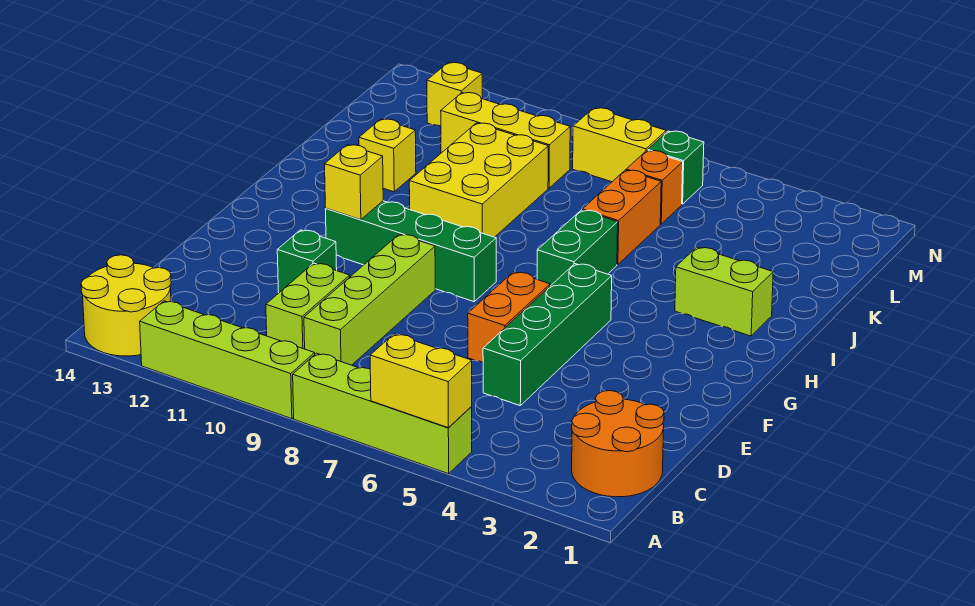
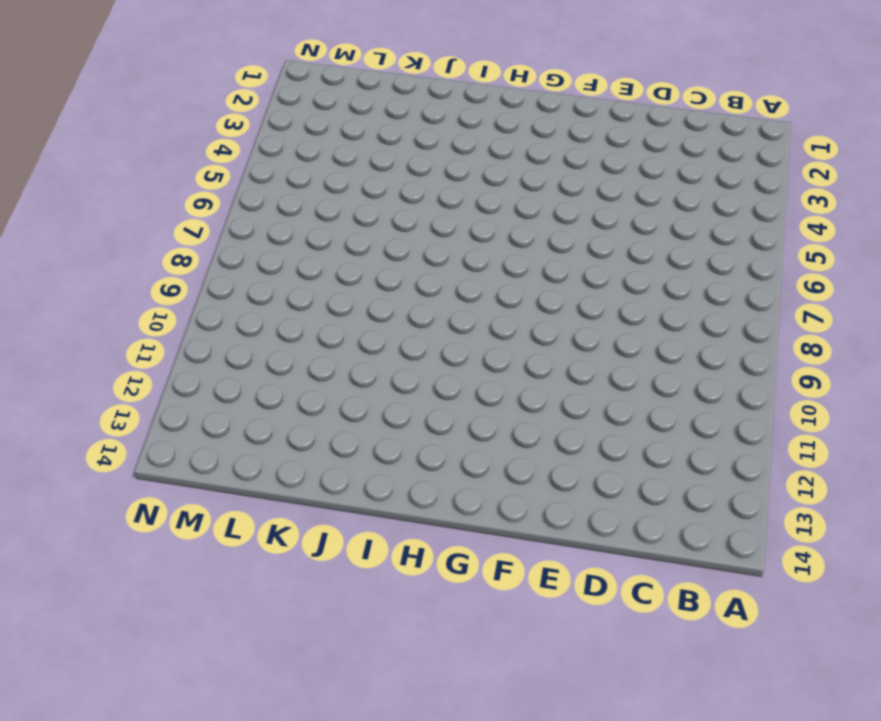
none -> lime 1x4 brick [293,353,472,474]
none -> lime 1x4 brick [140,301,315,419]
none -> yellow 2x2 round brick [81,255,171,356]

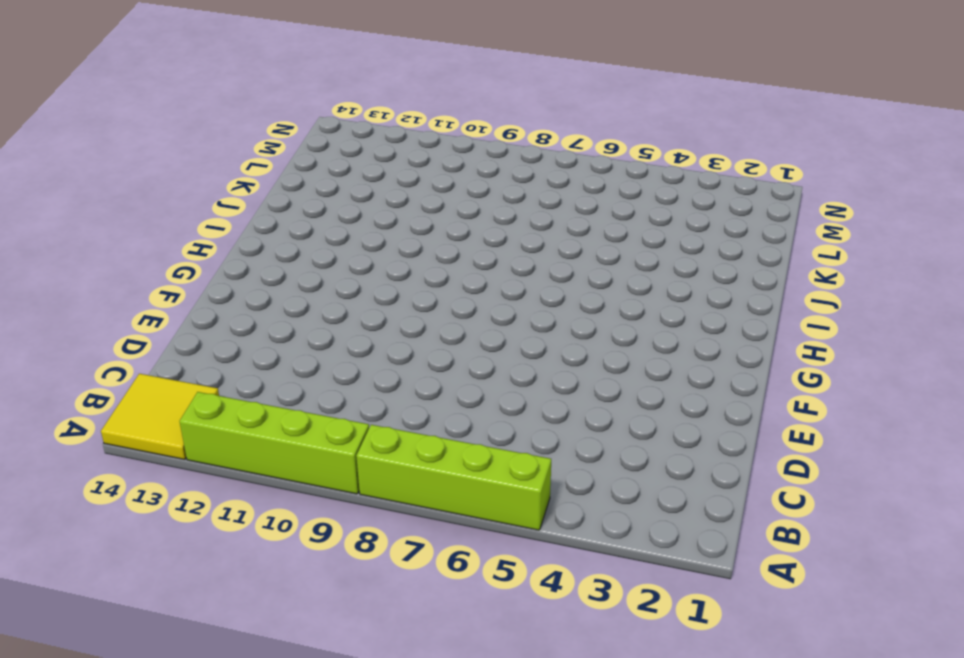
yellow 2x2 tile [101,374,219,460] -> yellow 2x2 round brick [81,255,171,356]
none -> orange 2x2 round brick [572,391,664,497]
none -> lime 1x4 brick [304,234,435,365]
none -> lime 1x2 brick [266,263,350,349]

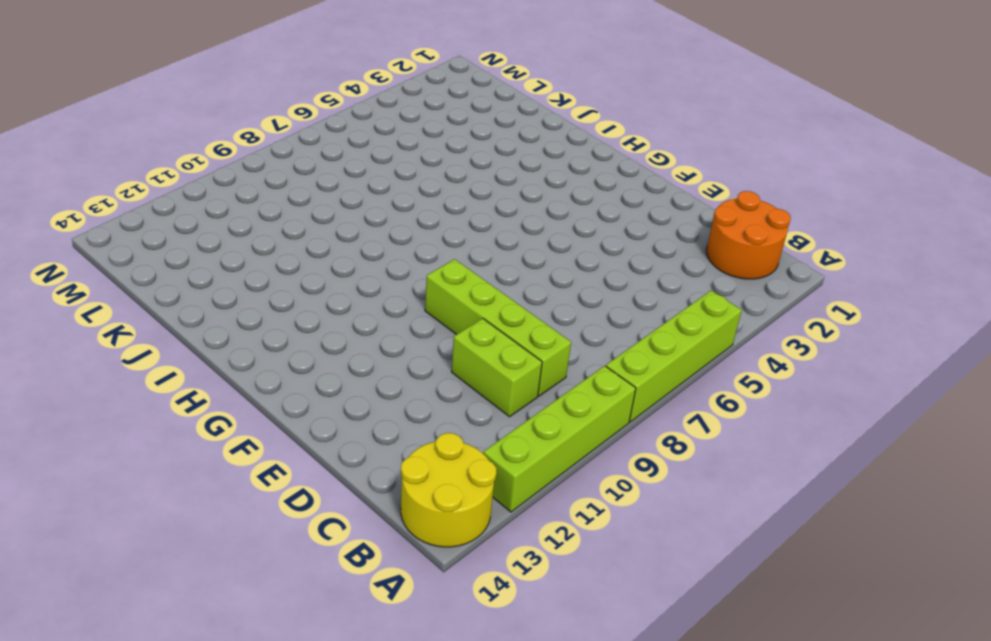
none -> green 1x4 brick [483,264,612,405]
none -> orange 1x2 brick [468,272,550,362]
none -> green 1x1 brick [277,230,337,293]

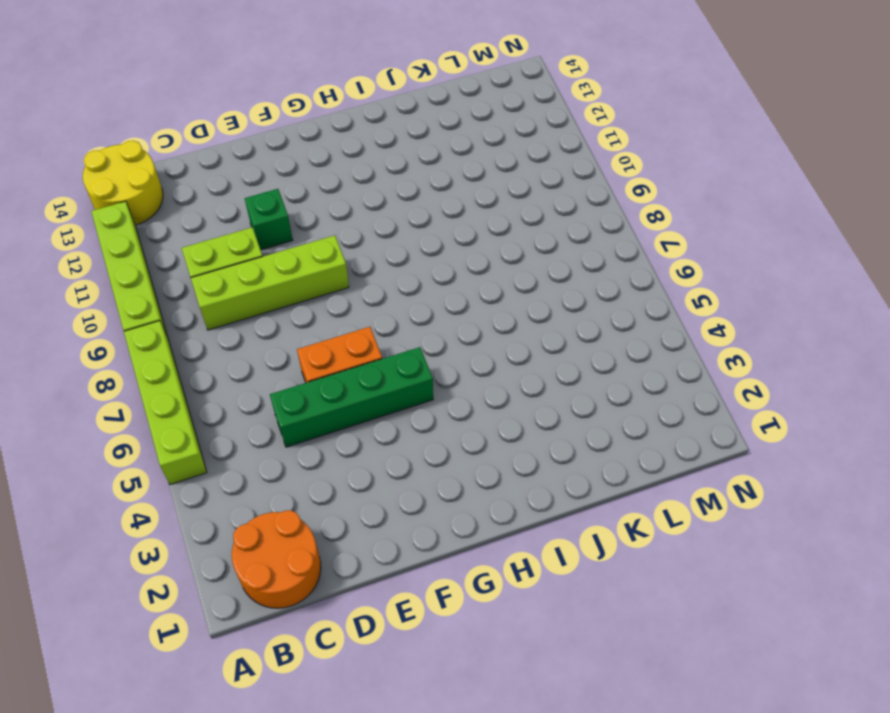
none -> green 1x4 brick [326,201,496,302]
none -> green 1x2 brick [537,210,618,286]
none -> lime 1x2 brick [675,247,773,336]

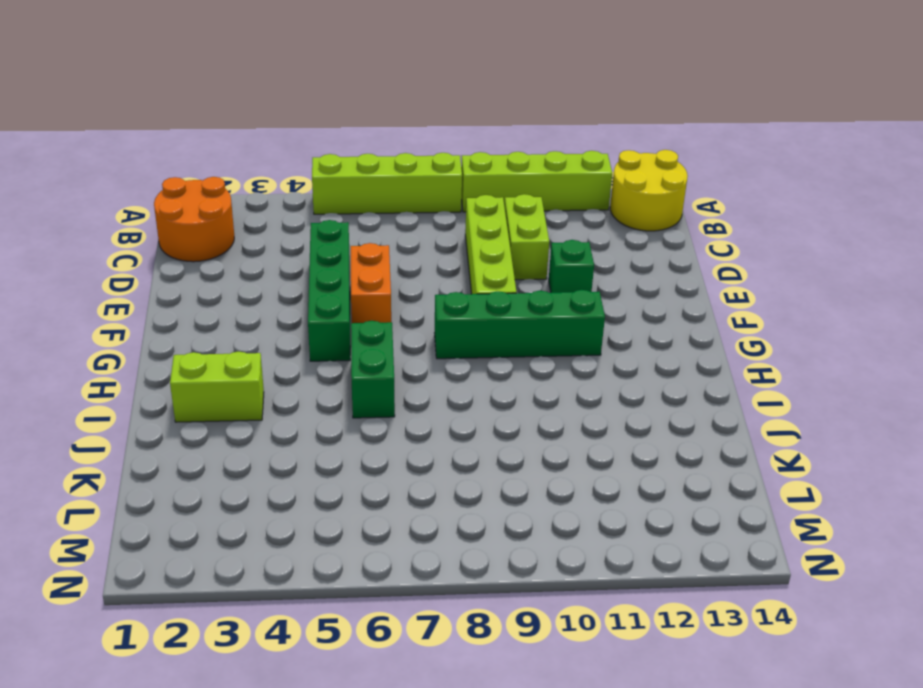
none -> yellow 2x3 brick [409,123,548,237]
none -> orange 1x2 brick [582,170,661,265]
none -> yellow 1x1 brick [359,119,416,192]

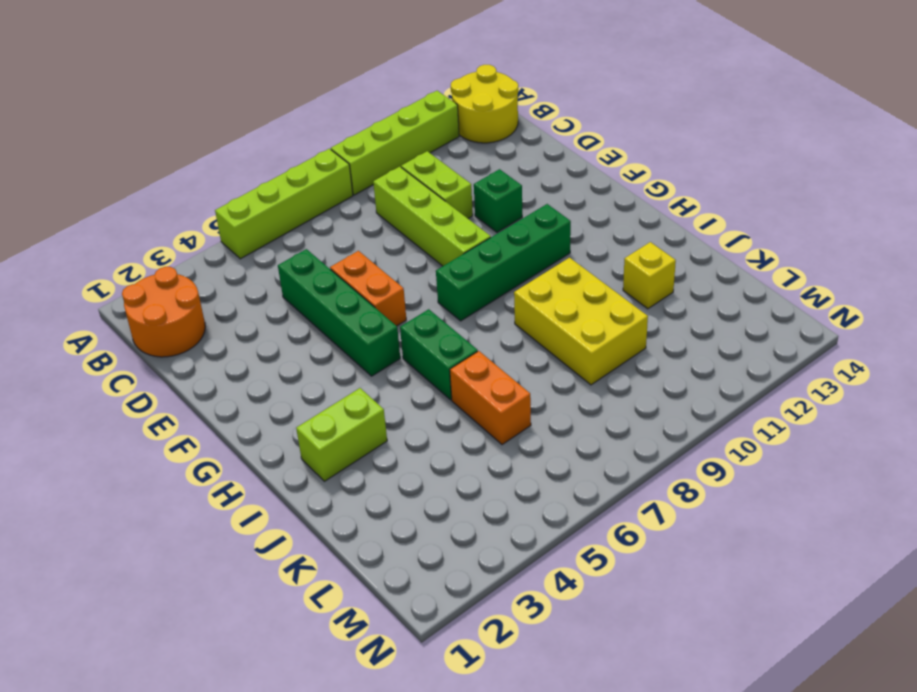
none -> orange 1x1 brick [626,151,683,224]
none -> yellow 1x3 brick [441,93,570,188]
none -> green 1x1 brick [648,131,704,204]

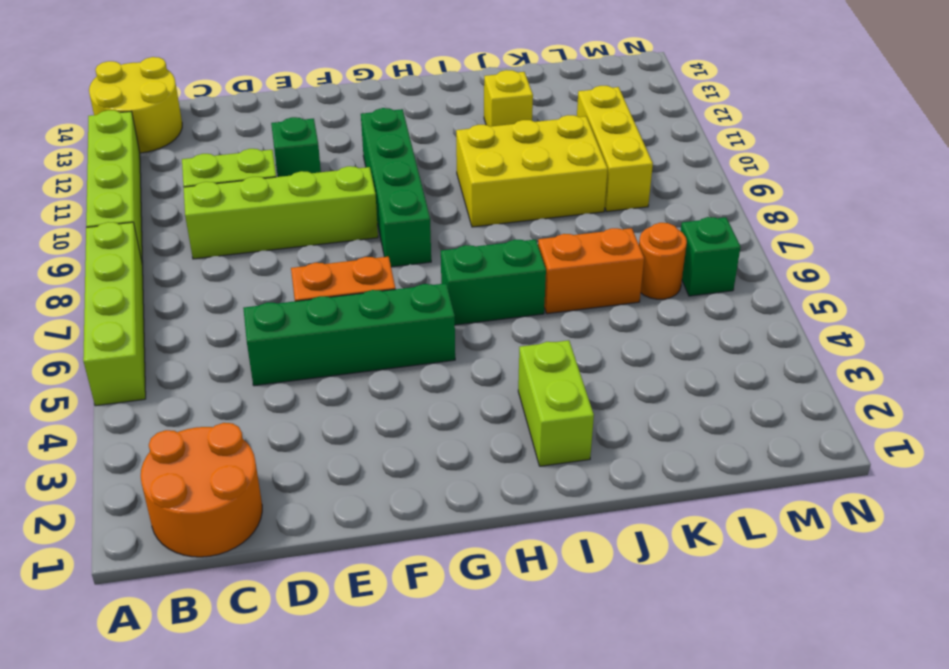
orange 1x1 round brick [639,223,687,299] -> orange 1x1 brick [626,151,683,224]
none -> yellow 1x2 brick [573,108,666,182]
none -> yellow 1x1 brick [427,63,482,126]
none -> yellow 1x2 brick [370,334,472,428]

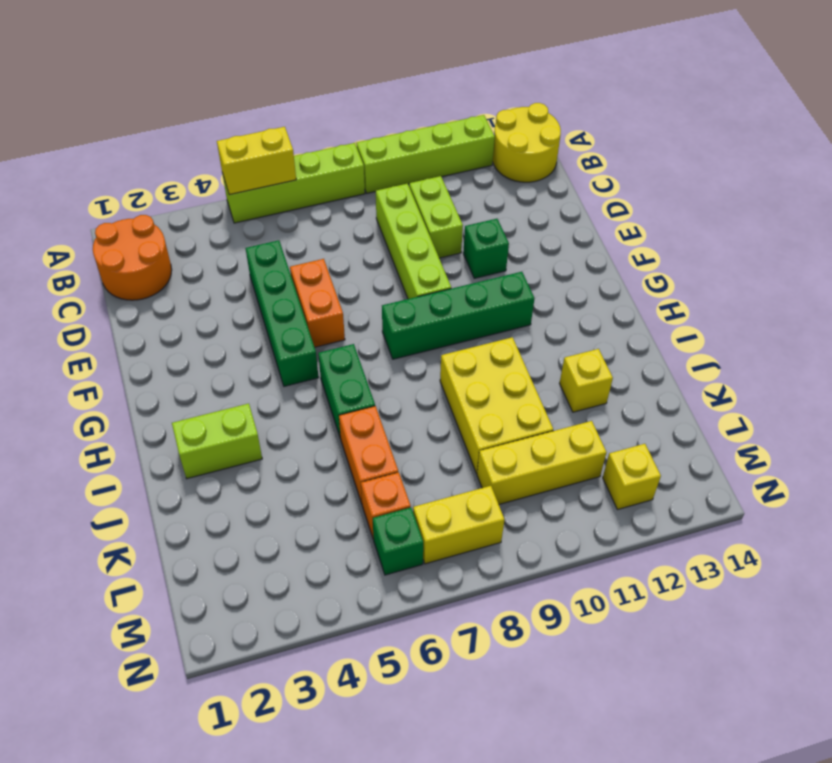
none -> yellow 1x1 brick [325,145,383,220]

